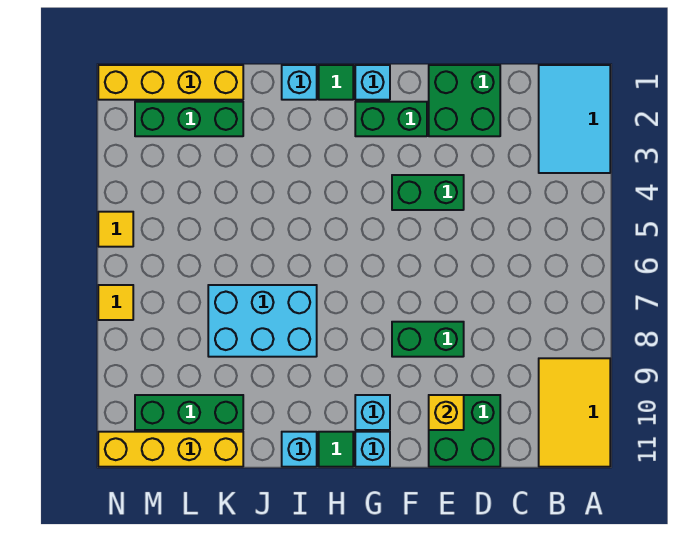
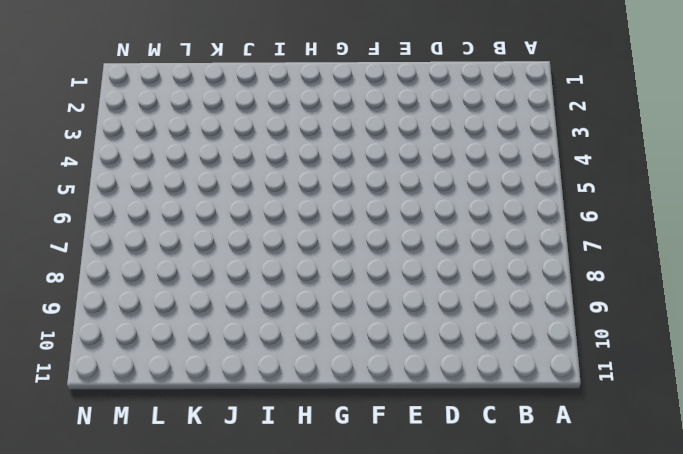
none -> cyan 2x3 tile [539,65,610,173]
none -> yellow 2x3 tile [539,358,610,467]
none -> green 2x2 brick [429,65,500,136]

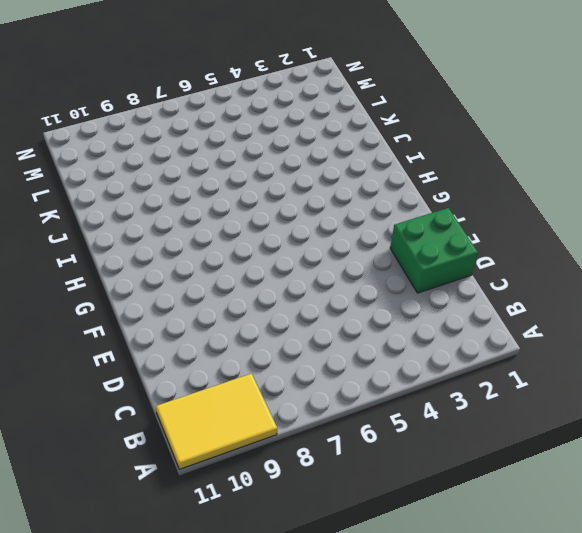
none -> cyan 2x3 tile [539,65,610,173]
none -> green 2x2 brick [429,395,500,467]
none -> green 1x2 brick [392,175,464,210]

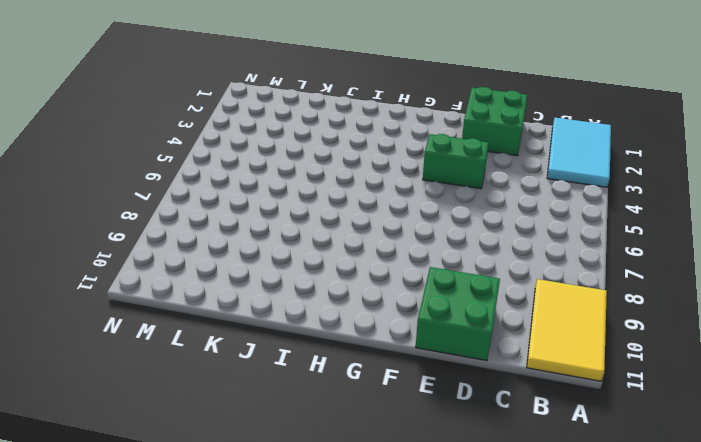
none -> green 1x2 brick [392,322,464,357]
none -> green 1x2 brick [355,102,427,136]
none -> cyan 1x1 brick [355,65,390,100]

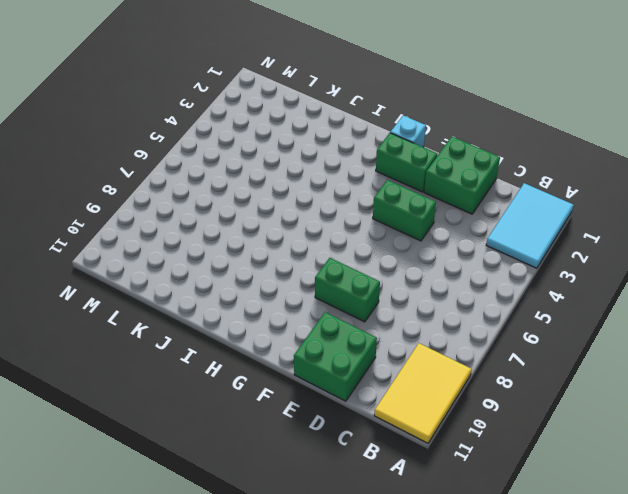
none -> cyan 1x1 brick [355,395,390,430]
none -> cyan 1x1 brick [355,432,390,467]
none -> green 1x1 tile [319,65,353,100]

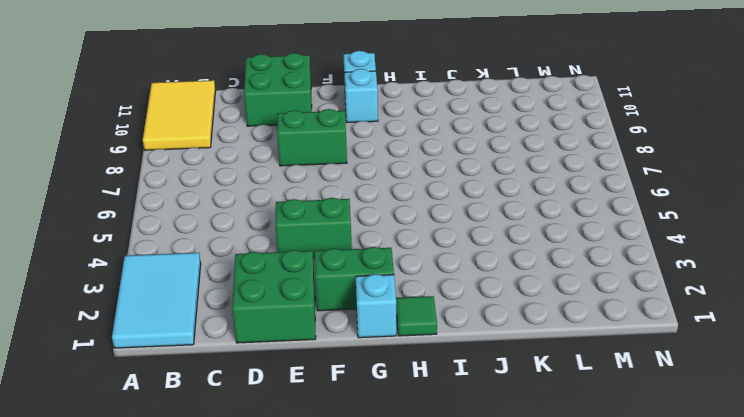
none -> green 1x1 tile [319,432,353,467]
none -> cyan 1x1 brick [282,65,317,100]
none -> cyan 2x3 brick [208,285,317,357]

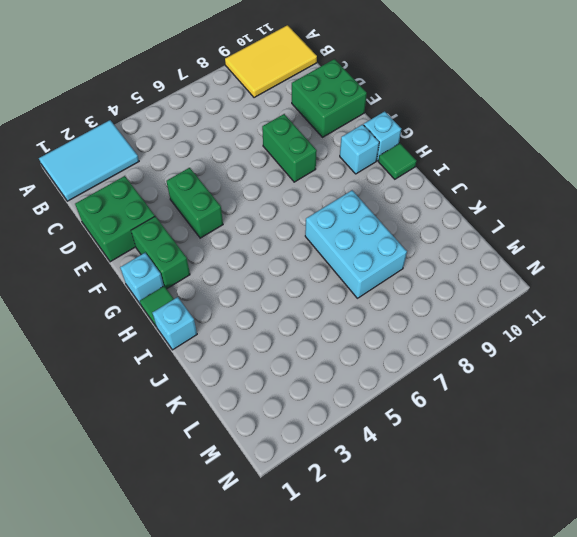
none -> cyan 1x1 brick [282,432,317,467]
none -> yellow 1x4 brick [98,65,243,100]
none -> green 1x3 brick [135,102,243,136]

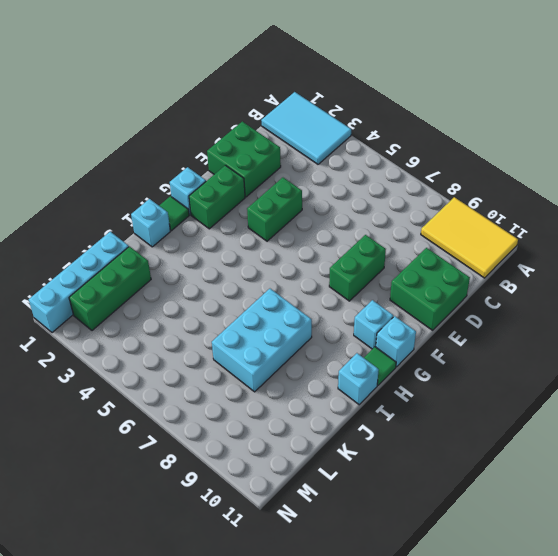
cyan 1x4 brick [29,232,129,333] -> yellow 1x4 brick [98,65,243,100]
none -> green 1x3 brick [135,395,243,430]
none -> yellow 1x4 brick [98,432,243,467]
none -> yellow 1x1 tile [98,212,133,247]

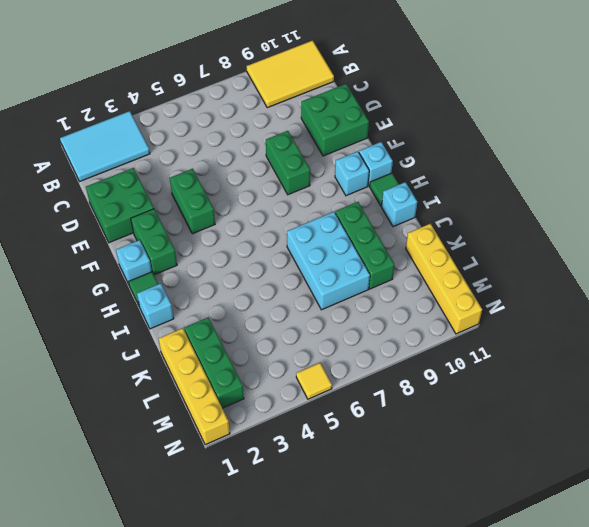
green 1x3 brick [335,202,394,289] -> green 1x3 brick moved to [135,395,243,430]
none -> yellow 1x1 tile [98,285,133,320]
none -> yellow 1x1 brick [429,395,464,430]

